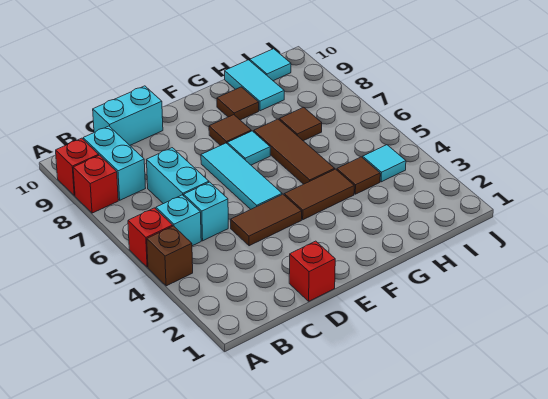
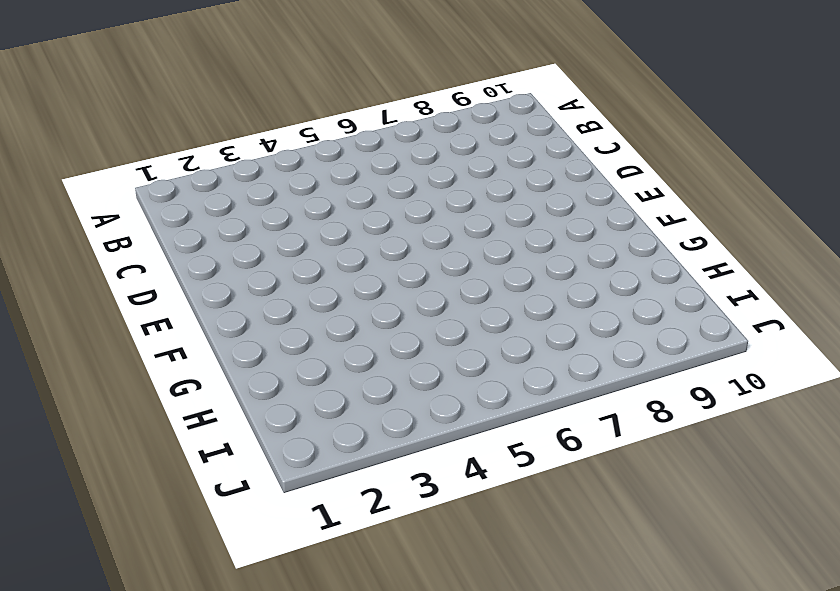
none -> brown 1x1 brick [147,226,193,286]
none -> red 1x1 brick [128,208,173,267]
none -> red 1x1 brick [73,155,118,213]

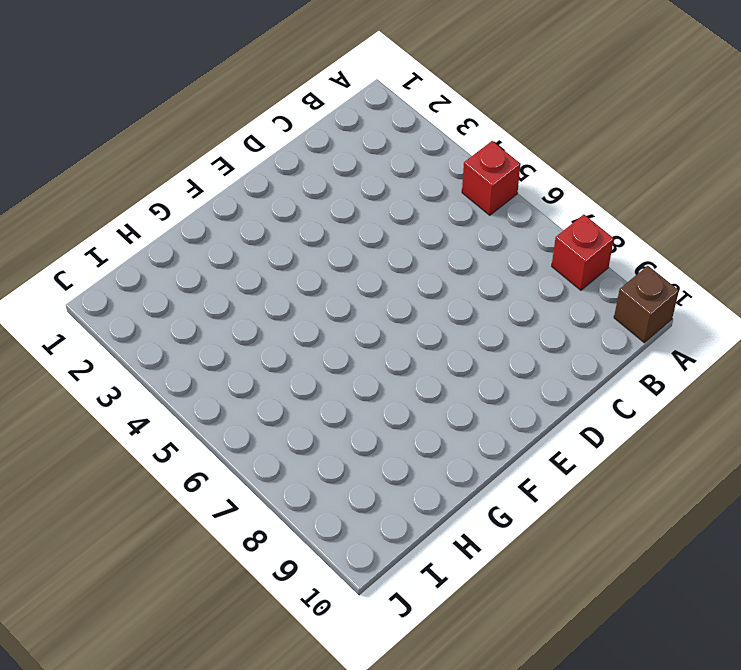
brown 1x1 brick [614,266,679,343] -> brown 1x1 brick moved to [147,226,193,286]
none -> red 1x1 brick [56,138,99,196]
none -> cyan 1x1 brick [156,195,201,246]
none -> cyan 1x2 brick [83,126,145,200]

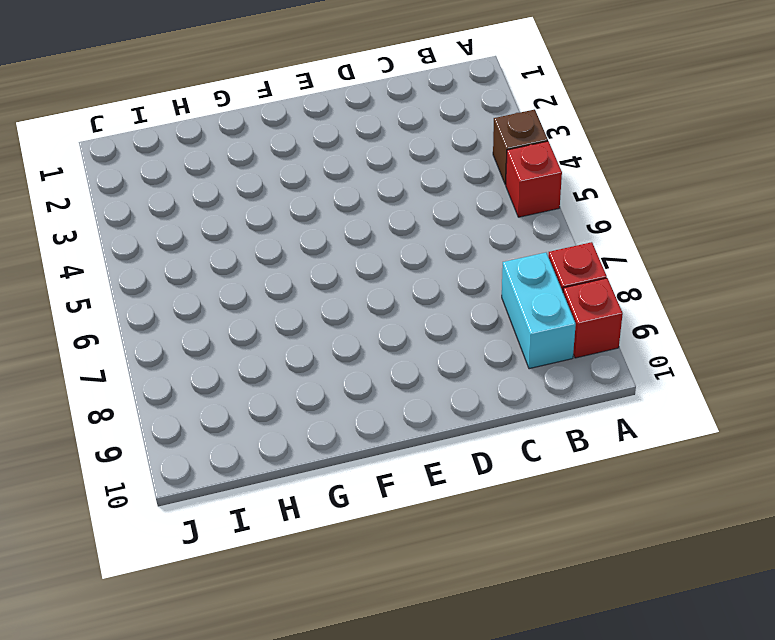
none -> cyan 1x1 brick [156,195,201,246]
none -> cyan 1x1 brick [184,182,228,241]
none -> cyan 1x2 brick [147,148,209,204]

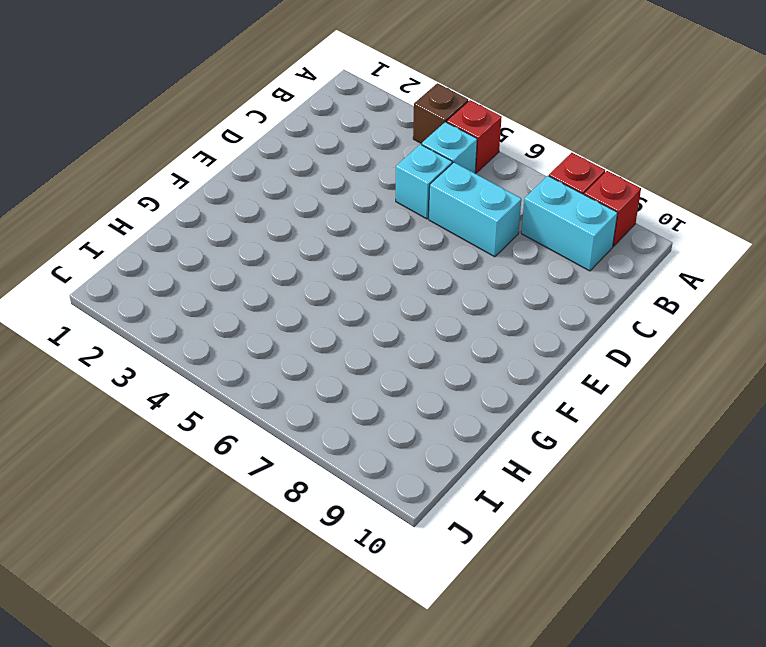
none -> cyan 1x2 brick [93,86,163,145]
none -> red 1x1 brick [289,241,335,301]
none -> brown 1x2 tile [231,194,302,246]

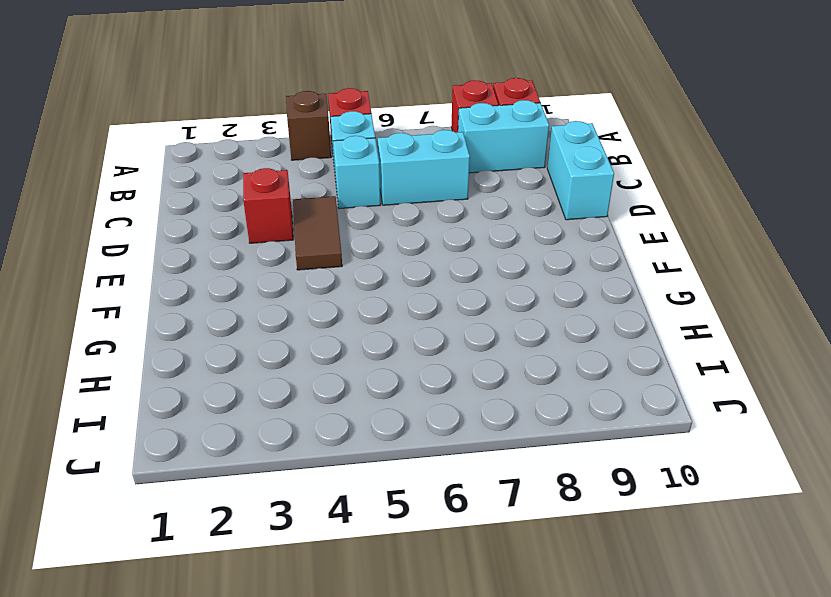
red 1x1 brick [243,168,293,243] -> red 1x1 brick moved to [289,241,335,301]
none -> cyan 1x3 tile [201,143,282,209]
none -> brown 1x2 tile [284,169,354,220]
none -> cyan 1x1 tile [227,131,270,165]

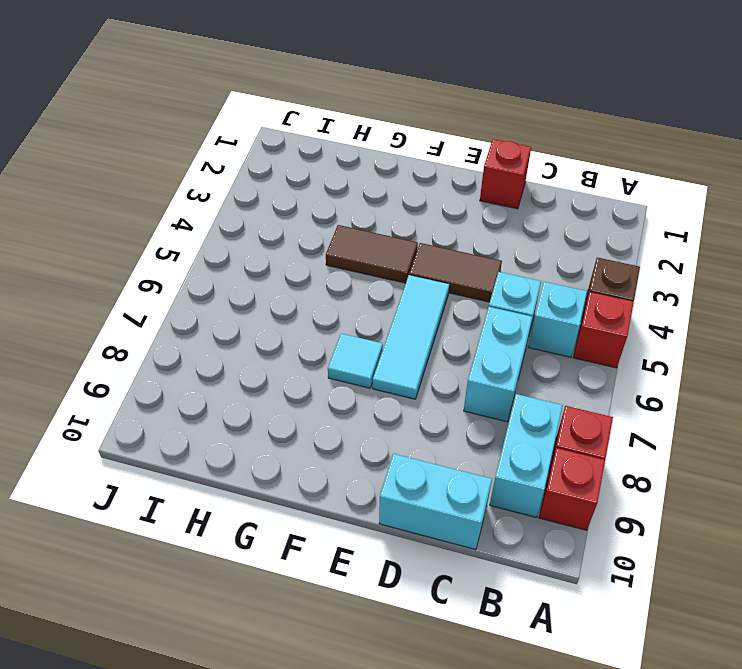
none -> brown 1x1 tile [209,115,251,146]
none -> brown 1x3 tile [254,119,335,184]
none -> brown 1x1 tile [217,87,259,120]

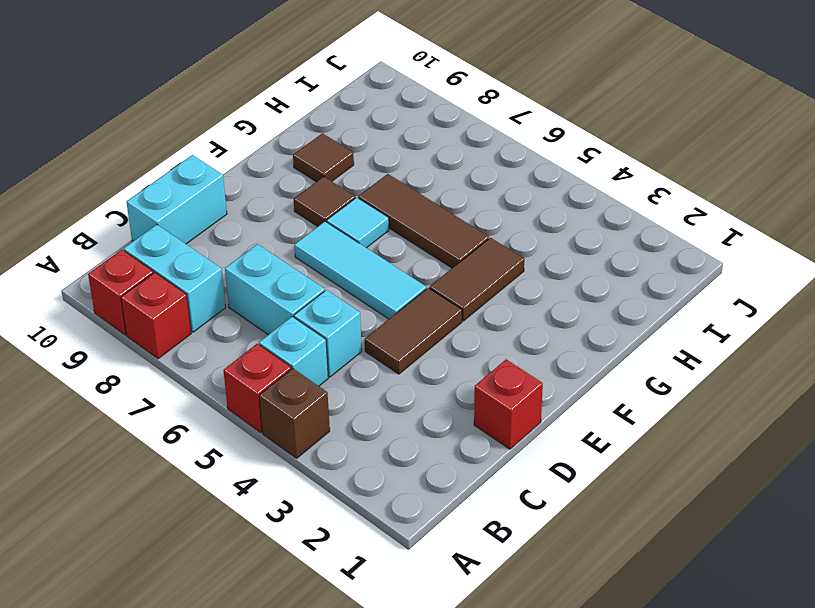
none -> brown 1x1 tile [337,157,380,194]
none -> brown 1x1 tile [279,107,322,141]
none -> cyan 1x2 tile [225,60,284,111]

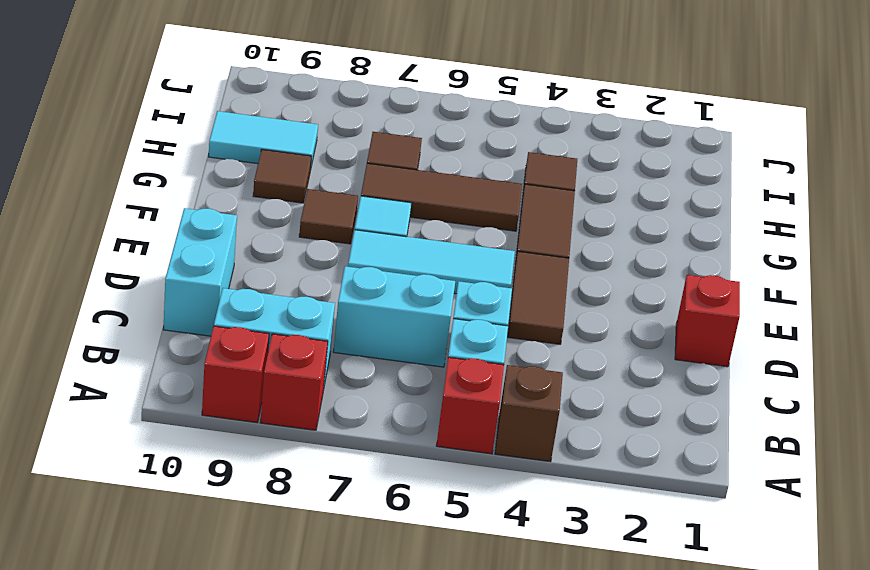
none -> cyan 1x1 tile [363,145,406,182]
none -> cyan 1x1 tile [250,49,291,81]

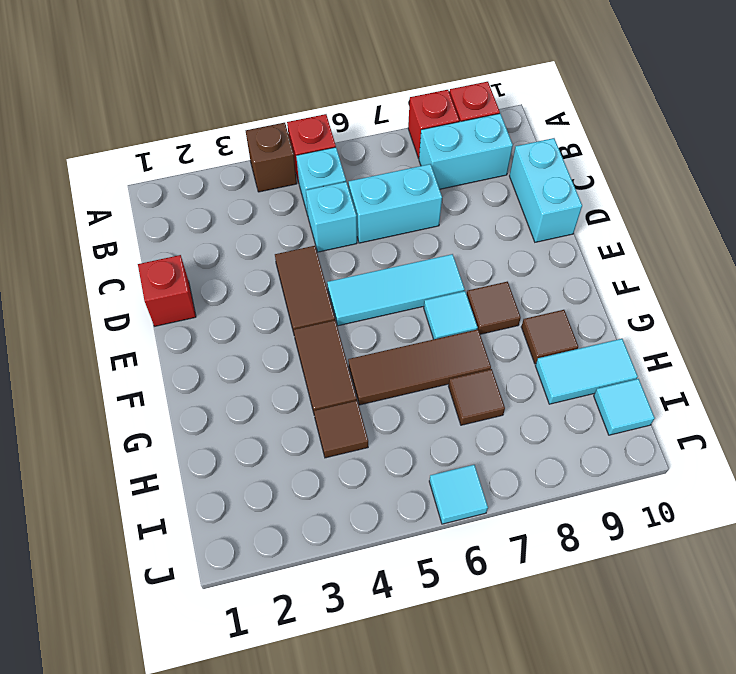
cyan 1x1 tile [429,465,488,524] -> cyan 1x1 tile moved to [363,145,406,182]

